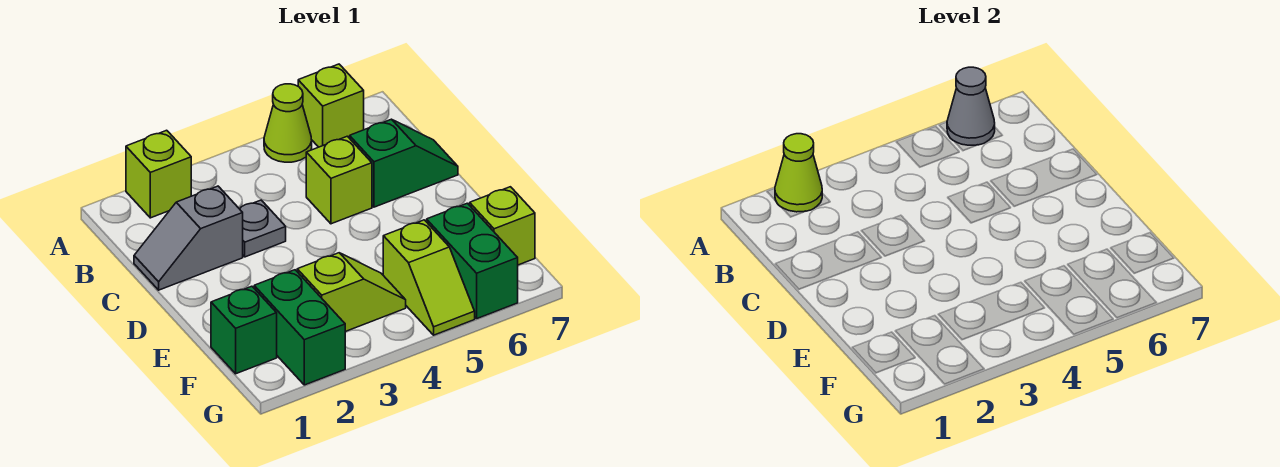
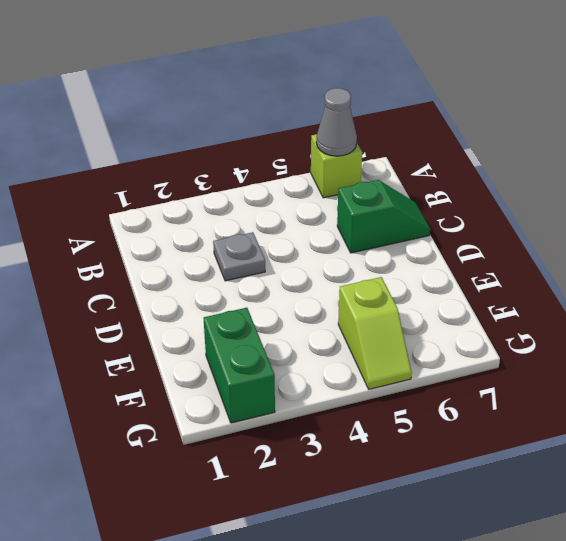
none -> lime 1x1 brick [126,130,191,218]
none -> lime 1x1 cone [264,84,312,162]
none -> grey 1x2 slope [134,186,243,290]

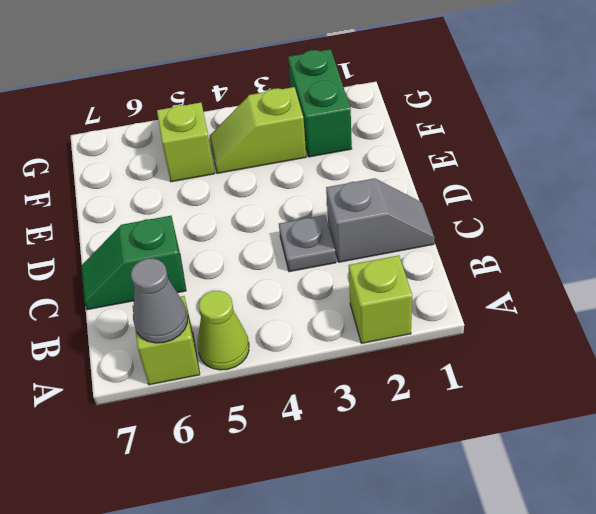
none -> lime 1x1 brick [306,136,372,224]
none -> green 1x1 brick [211,286,277,374]
none -> green 1x2 brick [427,203,518,318]

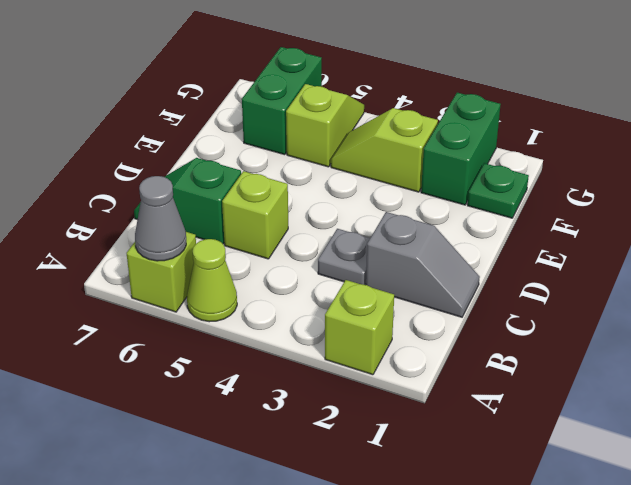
green 1x1 plate [468,163,529,218] -> green 1x1 brick [211,286,277,374]
none -> lime 1x1 brick [470,187,535,265]
none -> lime 1x1 cone [775,134,822,212]

